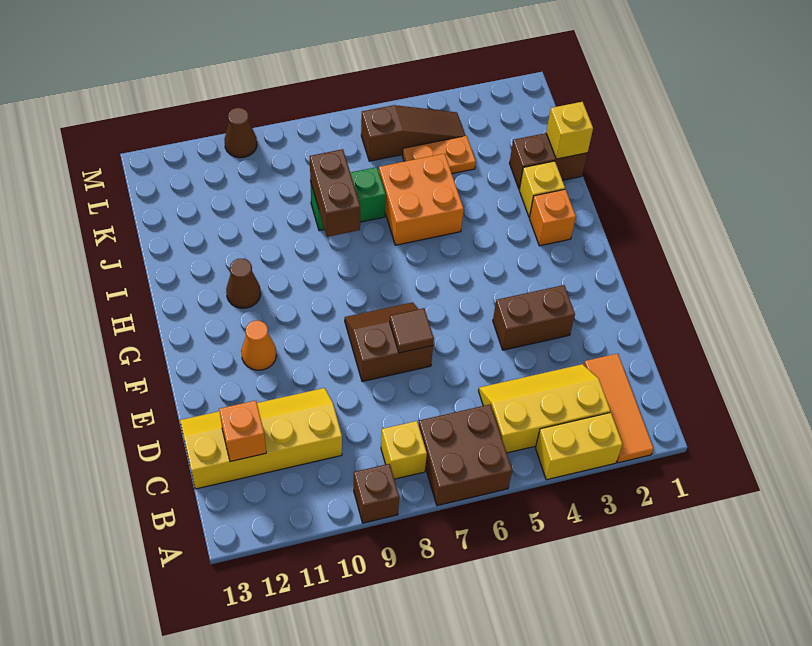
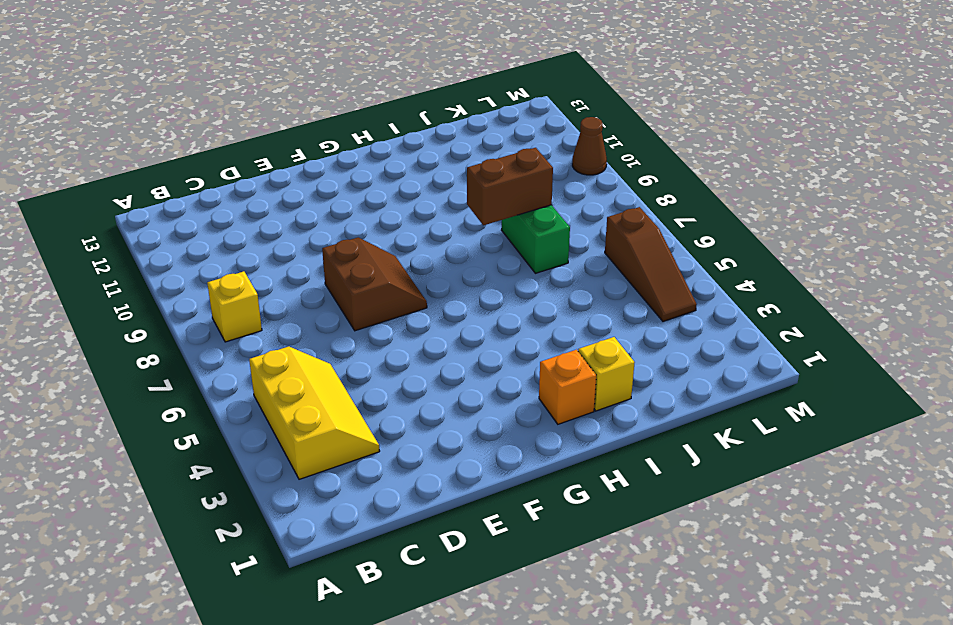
none -> orange 1x3 tile [584,354,654,463]
none -> yellow 1x2 brick [535,413,623,480]
none -> brown 2x2 brick [419,404,512,506]

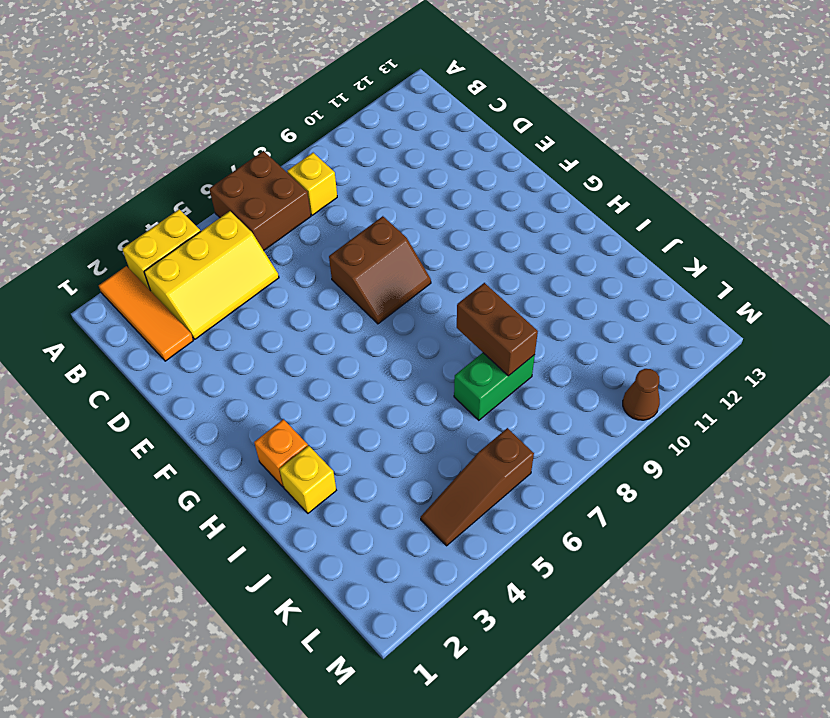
none -> brown 1x1 brick [354,464,399,523]
none -> yellow 2x4 slope [180,388,342,489]
none -> brown 1x2 brick [493,285,575,350]

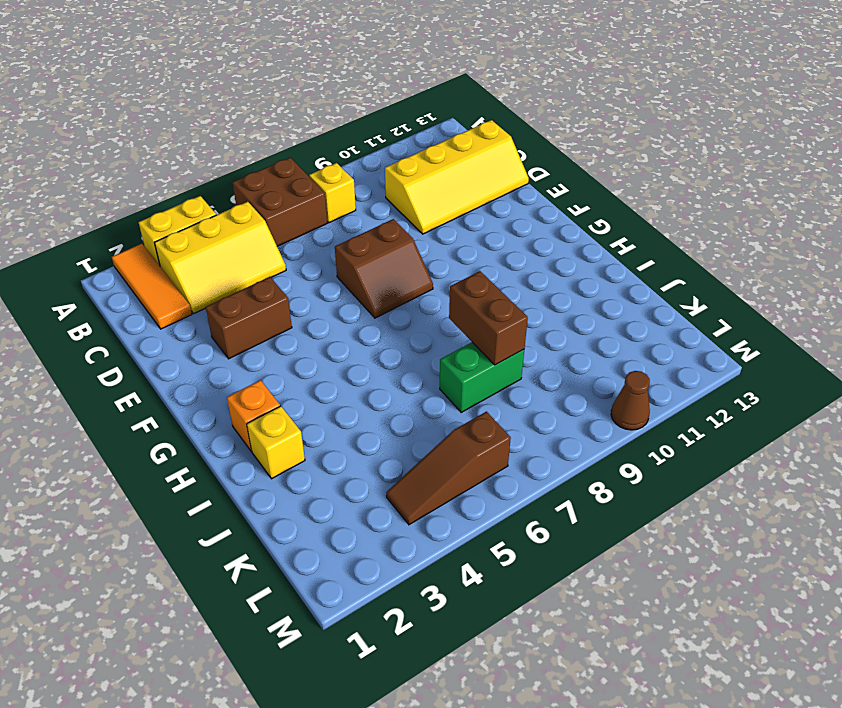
none -> brown 1x1 brick [354,464,399,523]
none -> orange 1x1 cone [241,321,277,370]
none -> brown 1x1 cone [226,259,261,308]

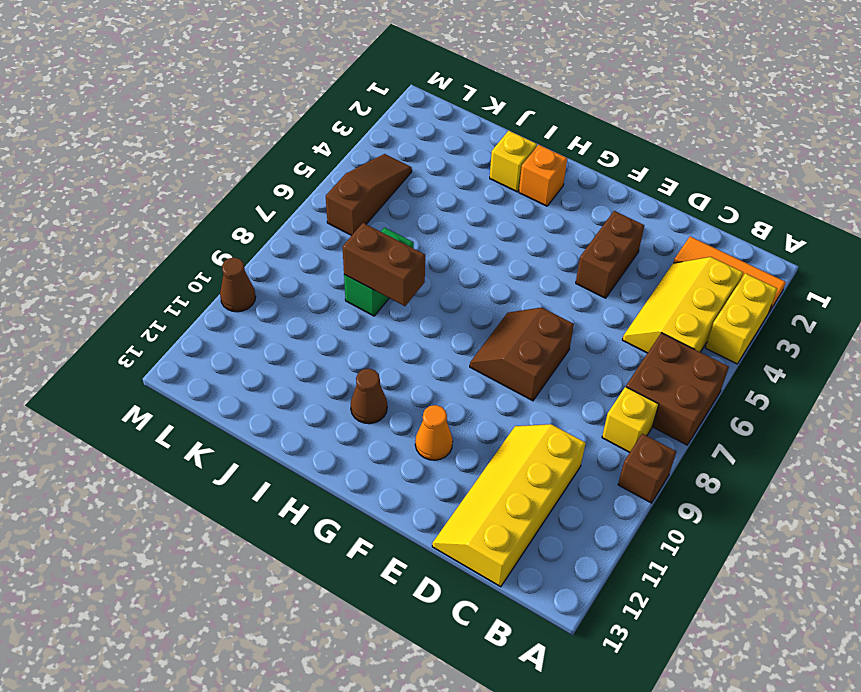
none -> orange 2x2 brick [379,154,464,245]
none -> brown 1x2 brick [509,133,587,189]
none -> orange 1x2 plate [402,136,476,174]

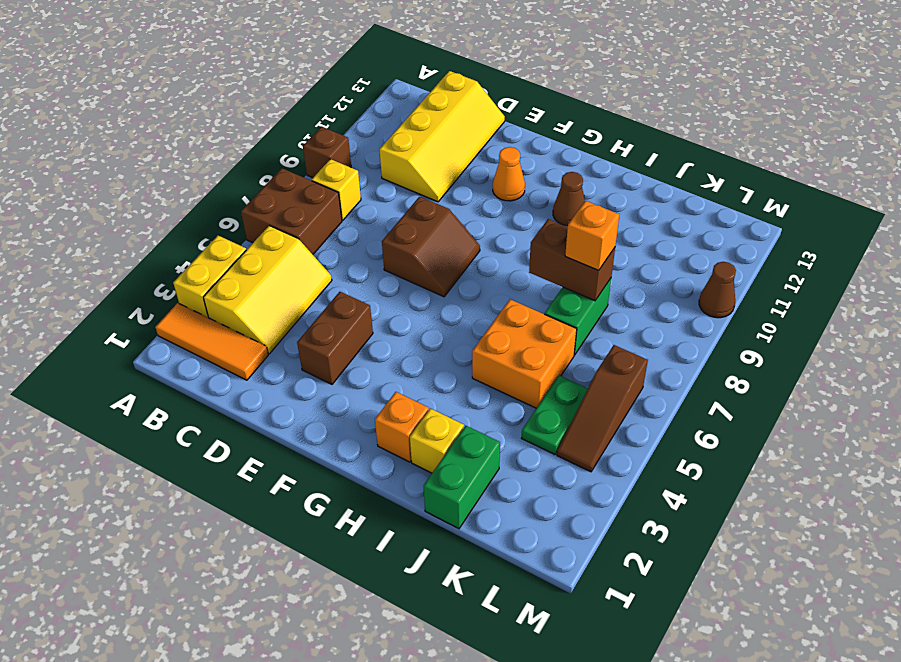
green 1x2 brick [424,426,500,529] -> brown 1x2 brick [509,133,587,189]
orange 1x1 brick [565,201,619,270] -> orange 1x1 brick moved to [219,401,266,462]
green 1x2 plate [522,375,588,454] -> orange 1x2 plate [402,136,476,174]
none -> brown 1x1 tile [390,308,434,353]
none -> yellow 1x1 brick [546,102,593,159]

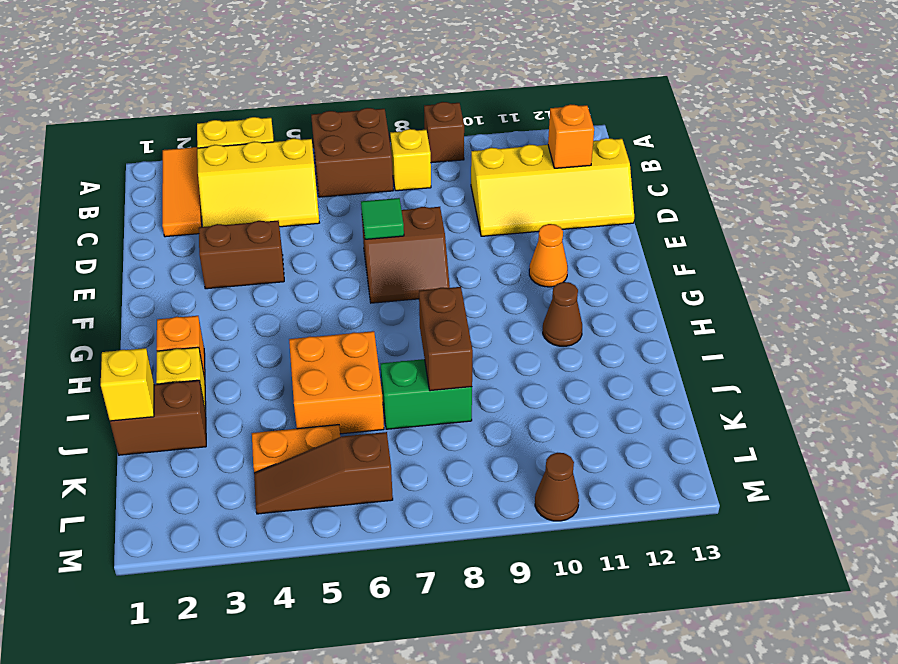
green 1x1 tile [361,198,404,239] -> brown 1x1 tile [390,308,434,353]

